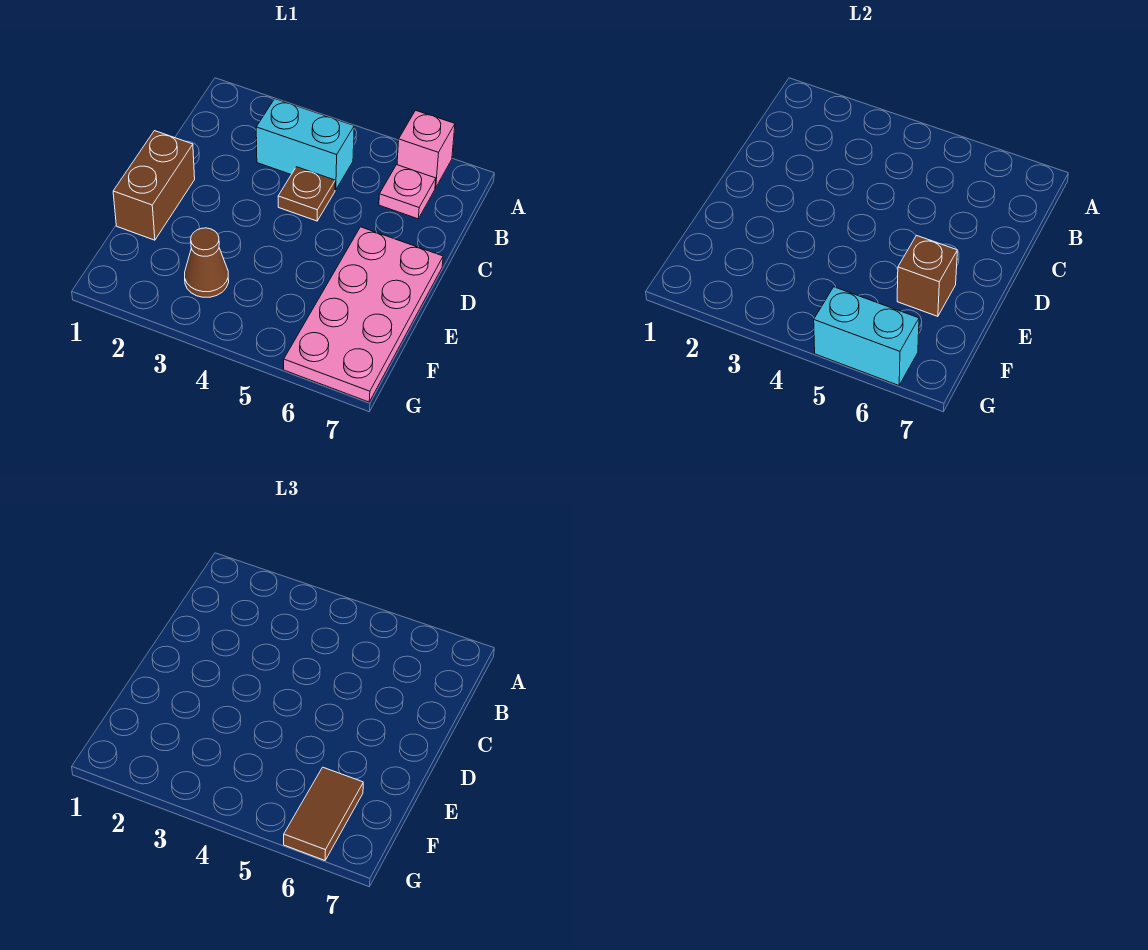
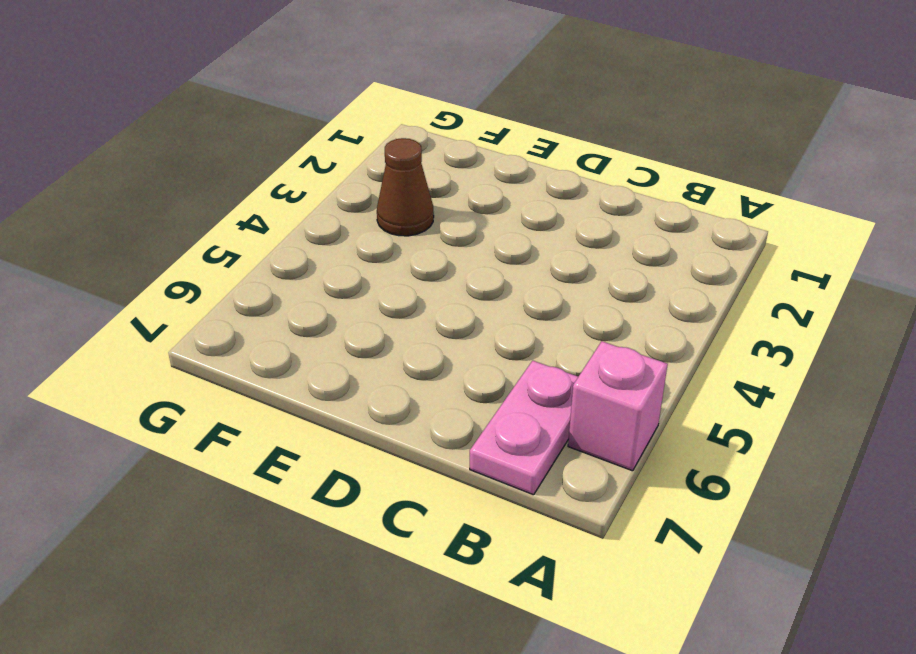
pink 1x2 plate [470,361,578,495] -> pink 1x1 plate [379,165,436,219]
none -> cyan 1x2 brick [256,99,354,190]
none -> brown 1x1 plate [278,167,335,221]

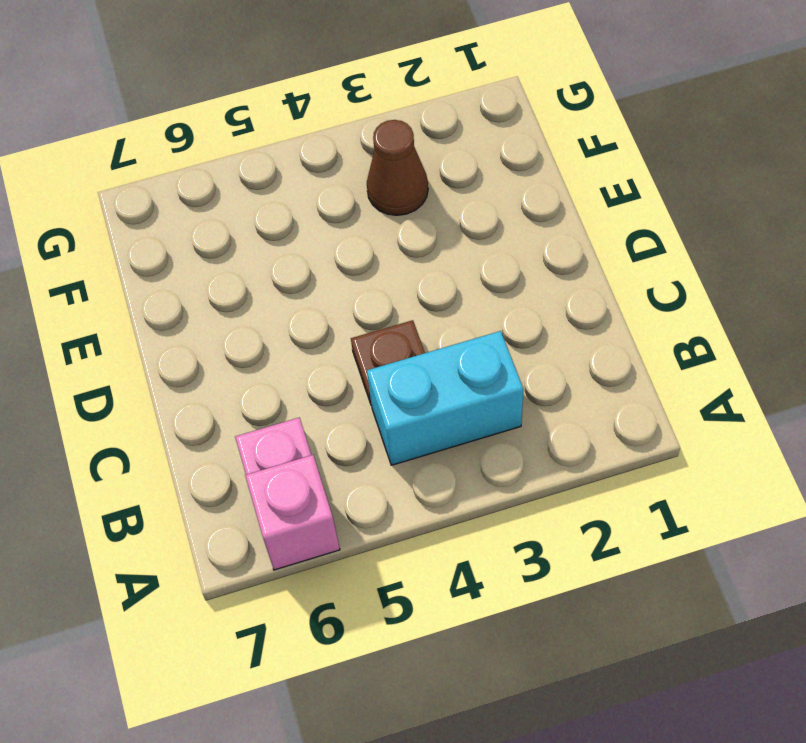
none -> brown 1x2 brick [113,131,195,240]
none -> pink 2x4 plate [284,227,443,402]

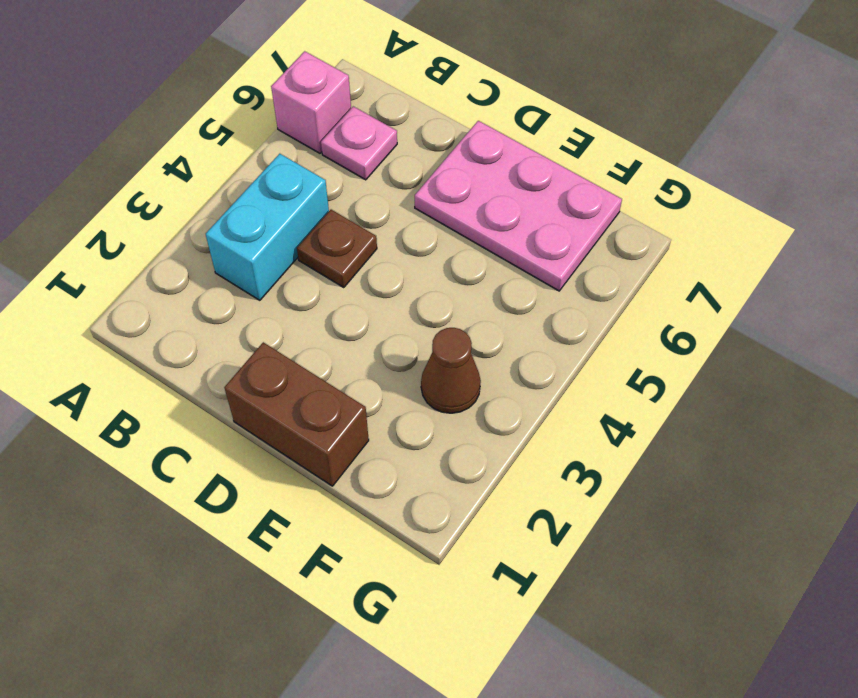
pink 2x3 plate [415,121,622,291] -> pink 2x4 plate [284,227,443,402]
none -> brown 1x1 brick [897,236,957,316]
none -> cyan 1x2 brick [814,287,919,385]

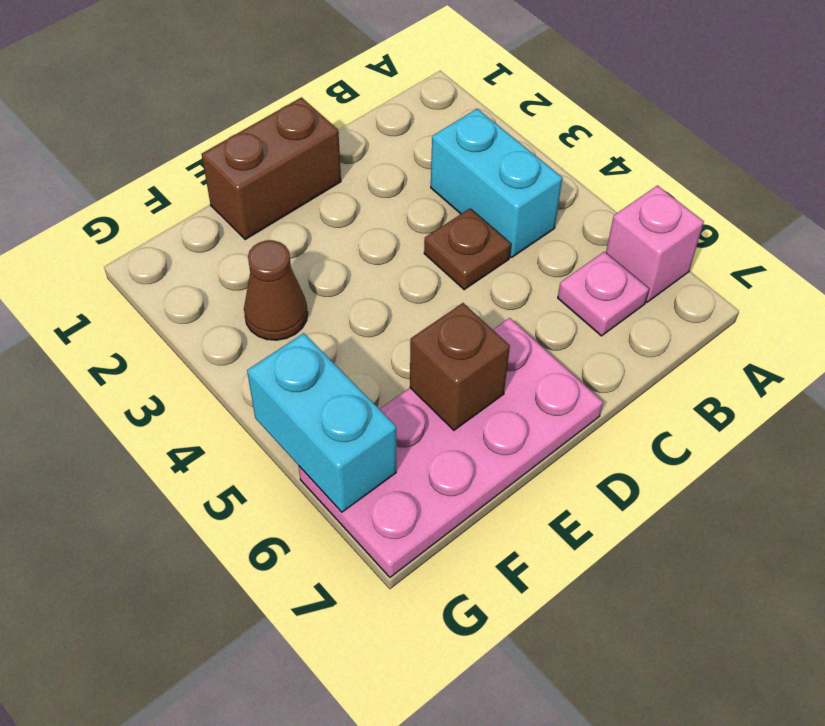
none -> brown 1x2 tile [284,767,363,860]

